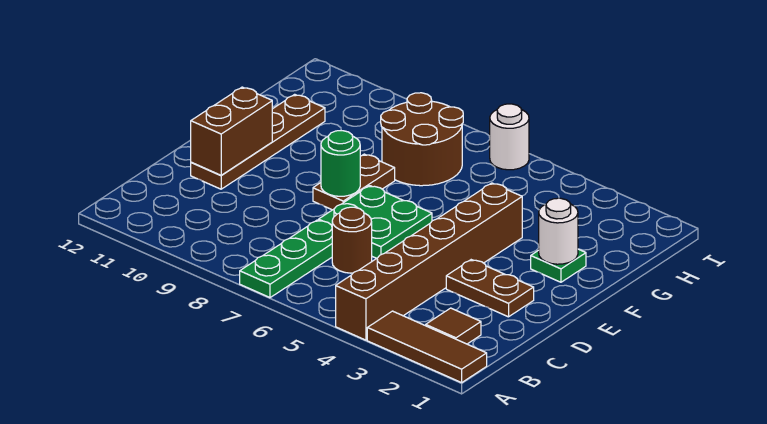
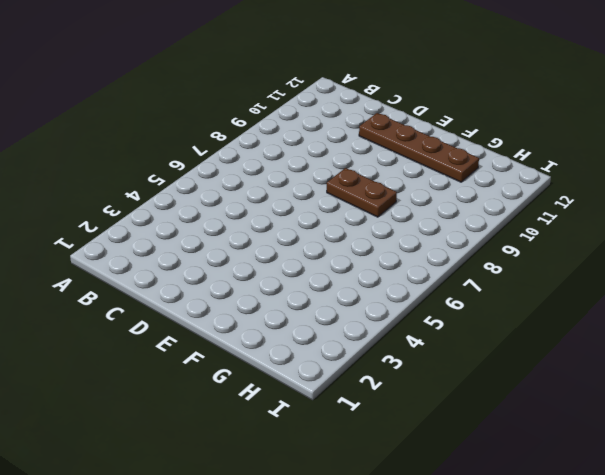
none -> brown 1x3 tile [367,311,487,383]
none -> brown 1x6 brick [336,183,522,340]
none -> green 1x3 plate [240,220,332,298]

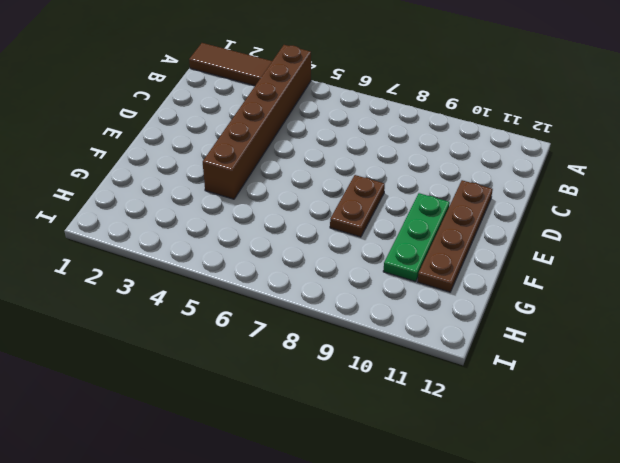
green 1x3 plate [383,193,450,282] -> green 1x3 plate moved to [240,220,332,298]
none -> brown 1x1 tile [426,308,481,344]
none -> brown 1x1 round brick [332,207,372,273]
none -> brown 1x2 plate [446,260,534,317]

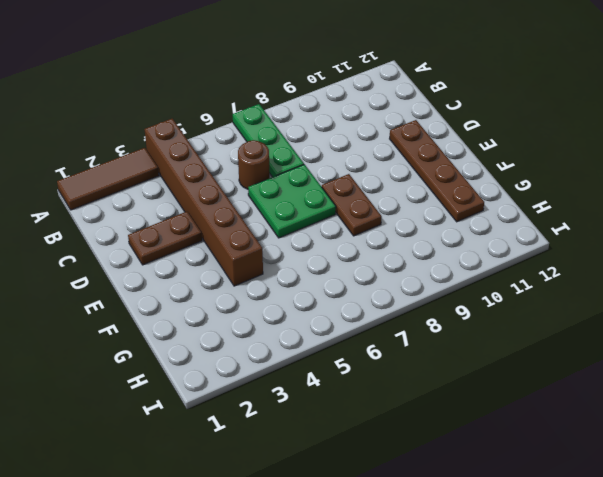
none -> brown 1x1 tile [426,308,481,344]
none -> green 1x1 plate [531,249,586,282]
none -> brown 2x2 round brick [381,93,463,186]

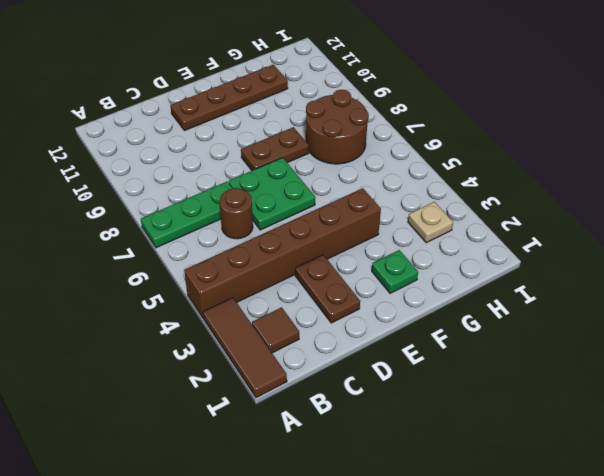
tan 1x1 plate [408,202,453,243] -> none
none -> white 1x1 round brick [490,104,529,170]
none -> brown 1x2 brick [191,87,272,175]
none -> green 1x1 round brick [321,131,360,196]

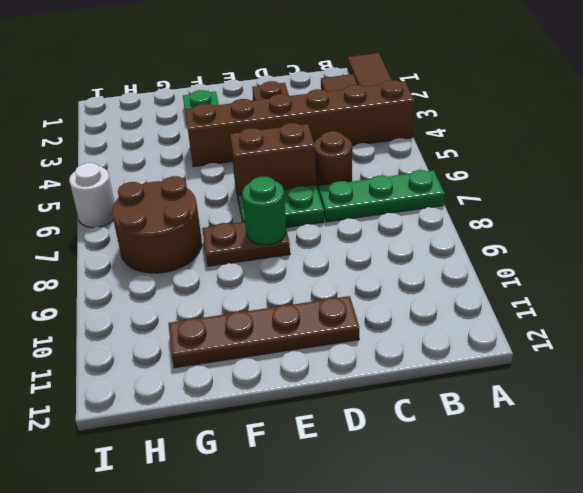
brown 1x2 brick [230,123,316,195] -> brown 1x2 brick moved to [191,87,272,175]
none -> white 1x1 round brick [539,198,578,264]

